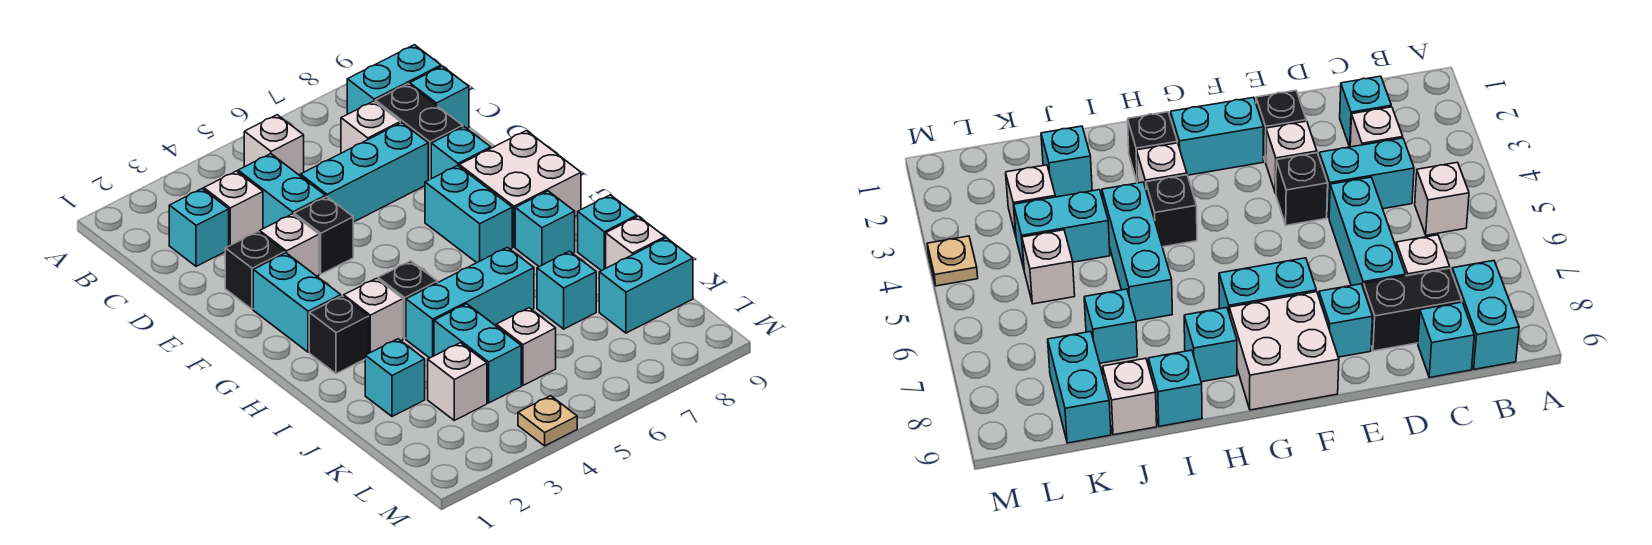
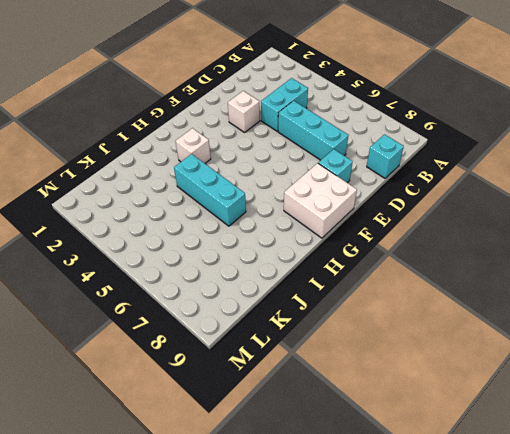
none -> white 1x1 brick [244,115,304,175]
none -> cyan 1x2 brick [347,45,441,114]
none -> cyan 1x1 brick [169,189,229,266]
none -> white 1x1 brick [204,171,263,246]

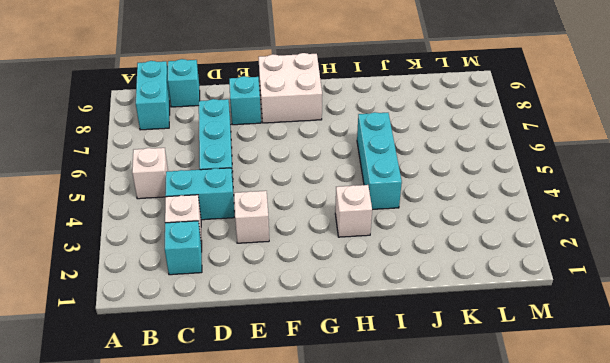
none -> white 1x1 brick [341,101,400,153]
none -> black 1x2 brick [375,84,463,180]
none -> black 1x1 brick [225,232,285,309]
none -> black 1x1 brick [294,197,353,274]

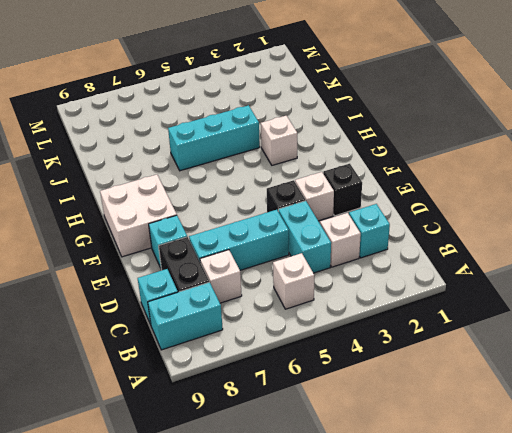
none -> cyan 1x2 brick [253,253,341,352]
none -> cyan 1x2 brick [425,166,512,263]
none -> black 1x1 brick [309,296,369,374]
none -> black 1x1 brick [378,261,437,338]

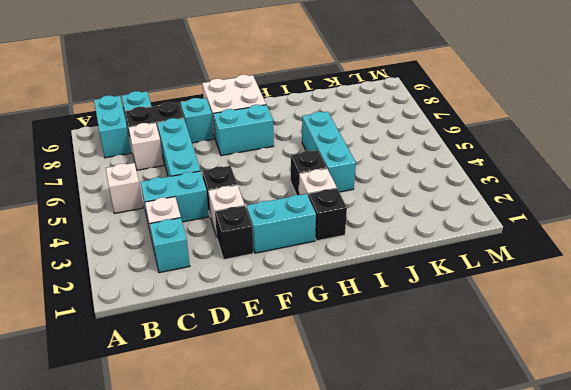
none -> cyan 1x1 brick [515,191,575,267]
none -> cyan 1x1 brick [578,195,637,271]
none -> cyan 1x1 brick [365,339,425,417]
none -> cyan 1x2 brick [434,304,521,403]

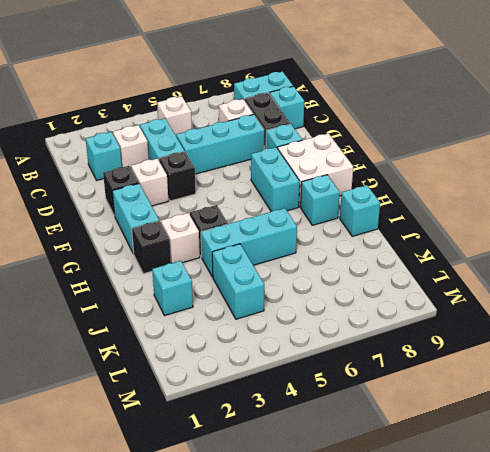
none -> cyan 1x1 brick [537,251,596,329]
none -> white 1x1 brick [606,216,665,268]
none -> white 1x1 brick [428,343,487,420]
none -> white 1x1 brick [496,308,556,385]

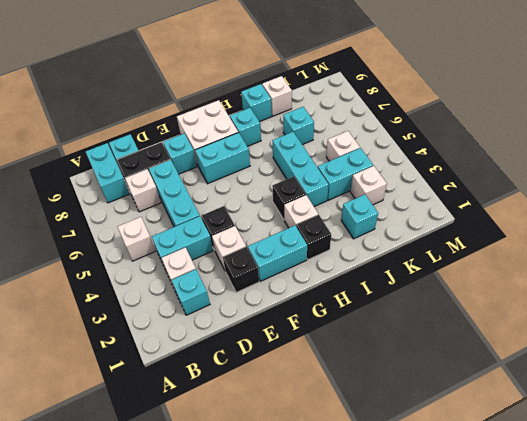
none -> cyan 1x2 brick [599,238,693,333]
none -> tan 1x1 plate [518,396,577,446]

